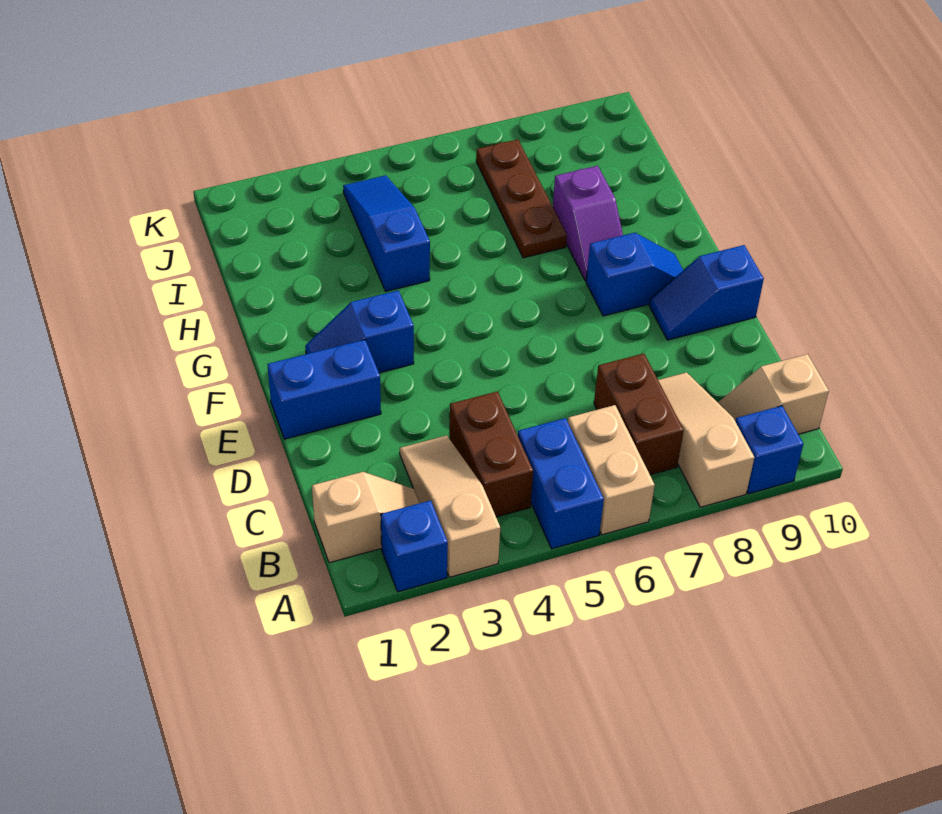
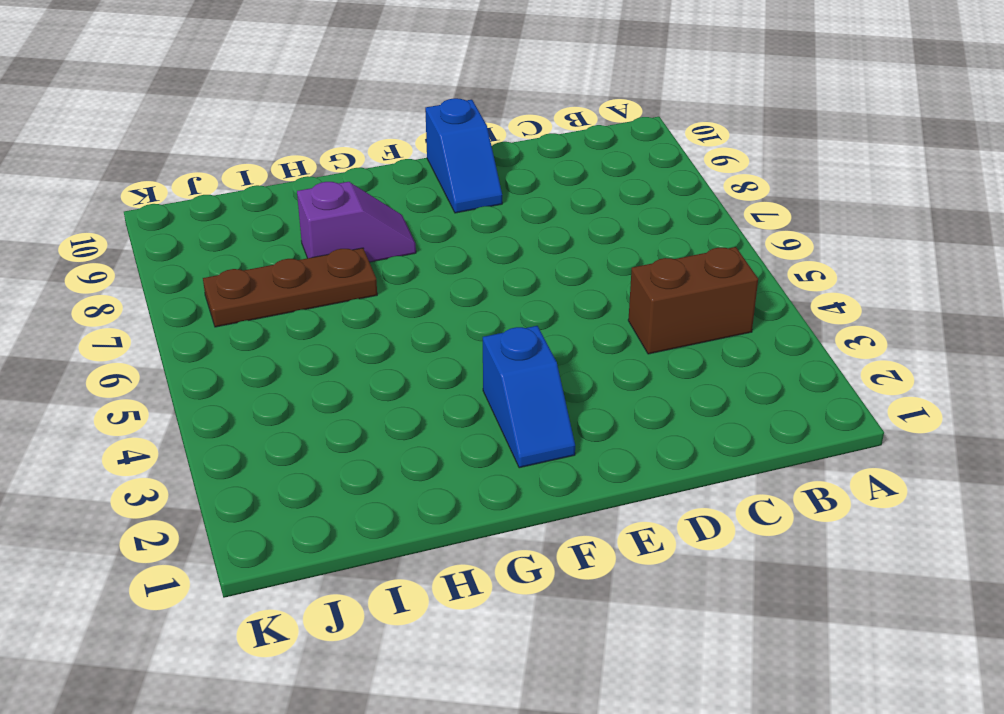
none -> blue 1x1 brick [381,500,448,592]
none -> tan 1x3 slope [400,436,500,577]
none -> blue 1x2 brick [518,418,604,549]

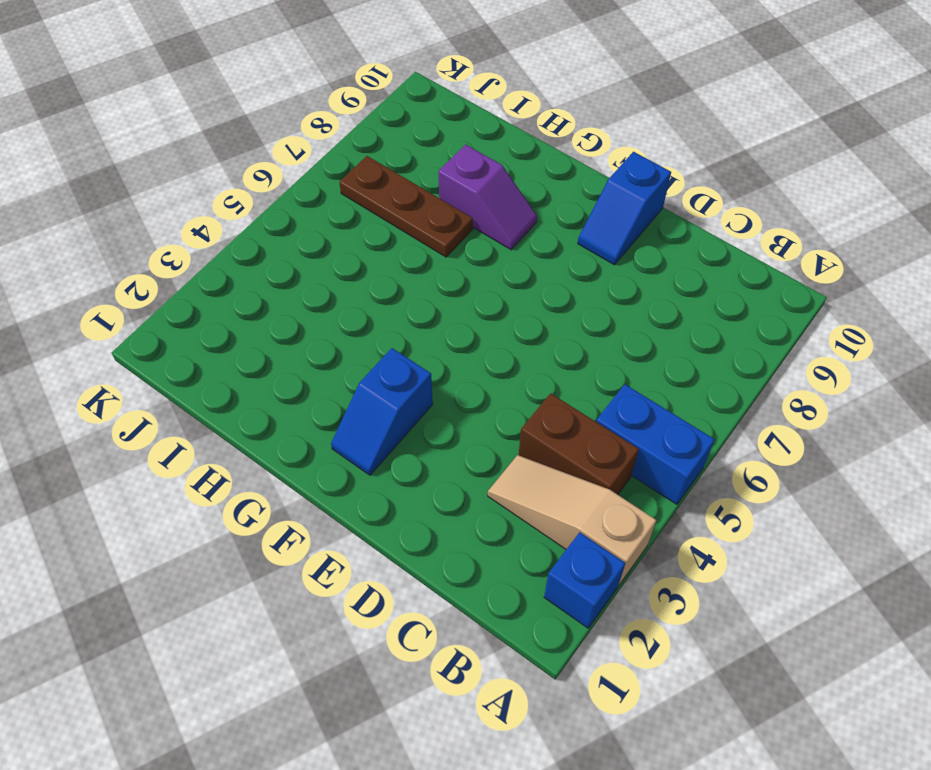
none -> tan 1x2 brick [568,405,655,535]
none -> tan 1x3 slope [658,372,754,507]
none -> blue 1x1 brick [735,406,803,494]

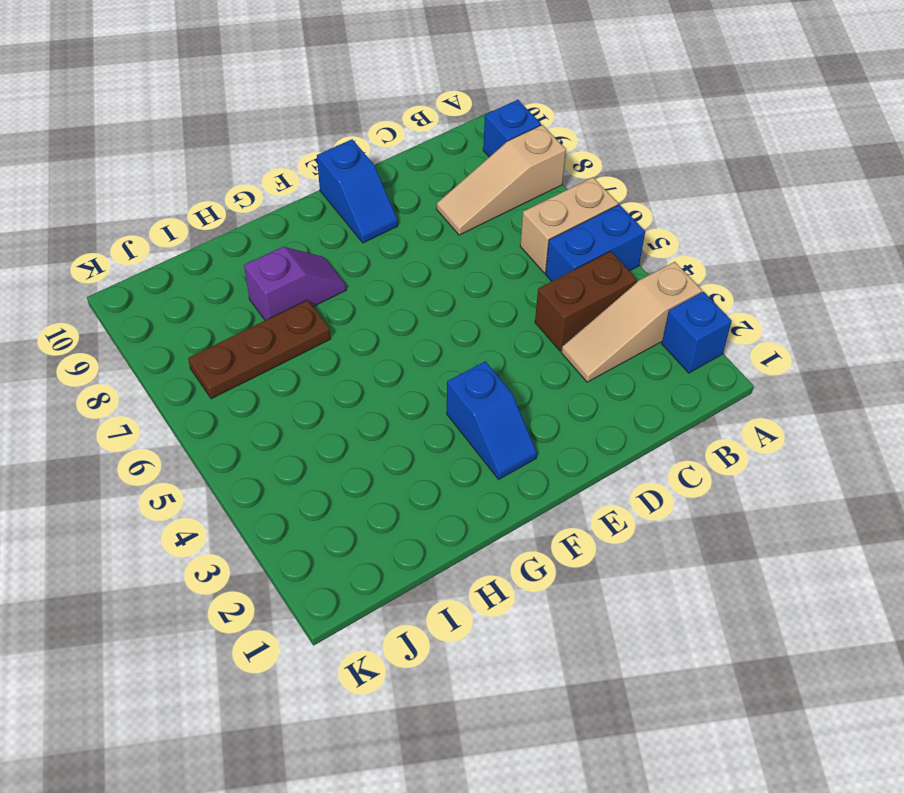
none -> tan 1x2 slope [312,472,419,563]
none -> brown 1x2 brick [594,354,684,475]
none -> tan 1x2 slope [718,354,829,434]

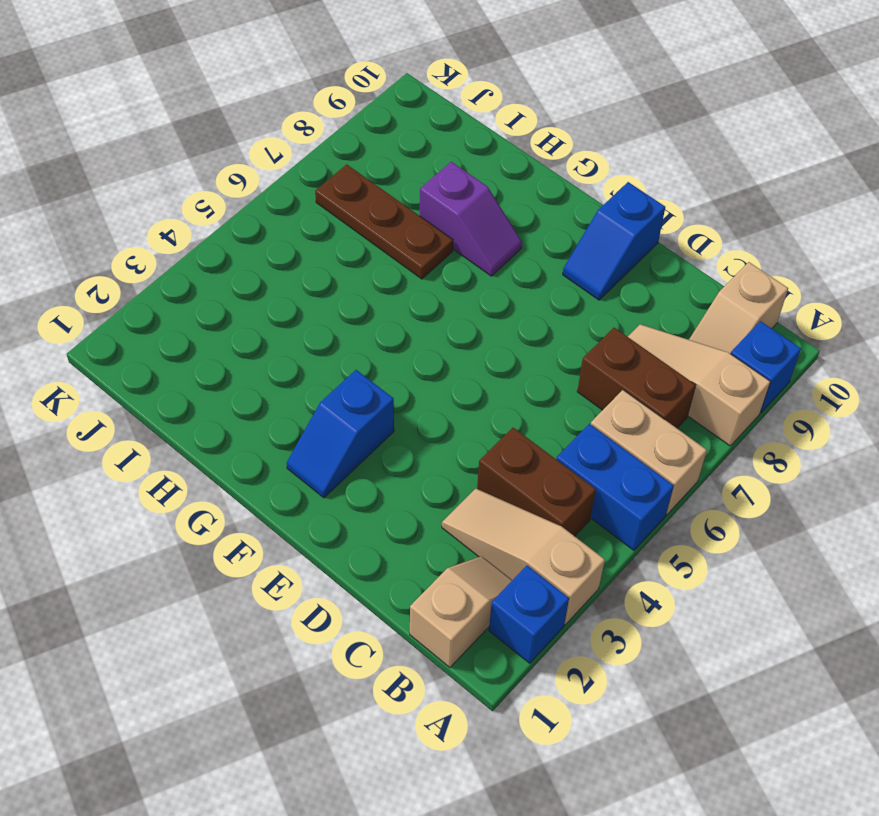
none -> blue 1x2 brick [267,340,381,439]
none -> blue 1x2 slope [586,233,683,316]
none -> blue 1x3 slope [343,175,430,291]

